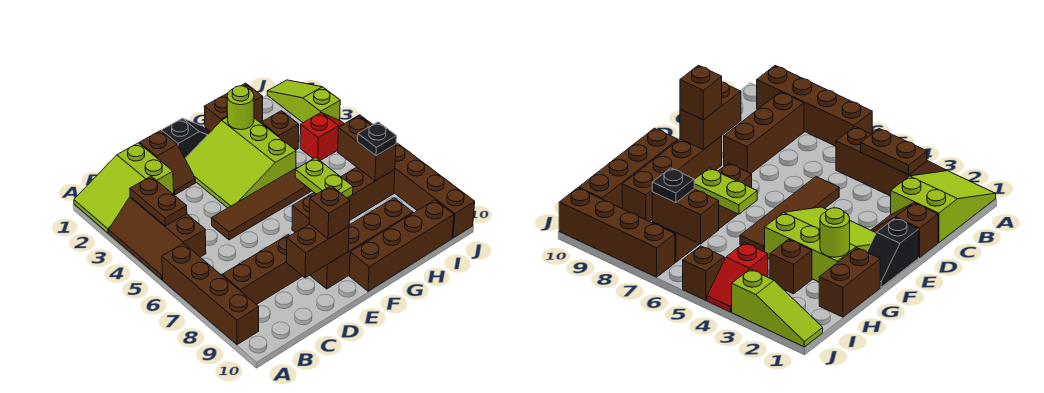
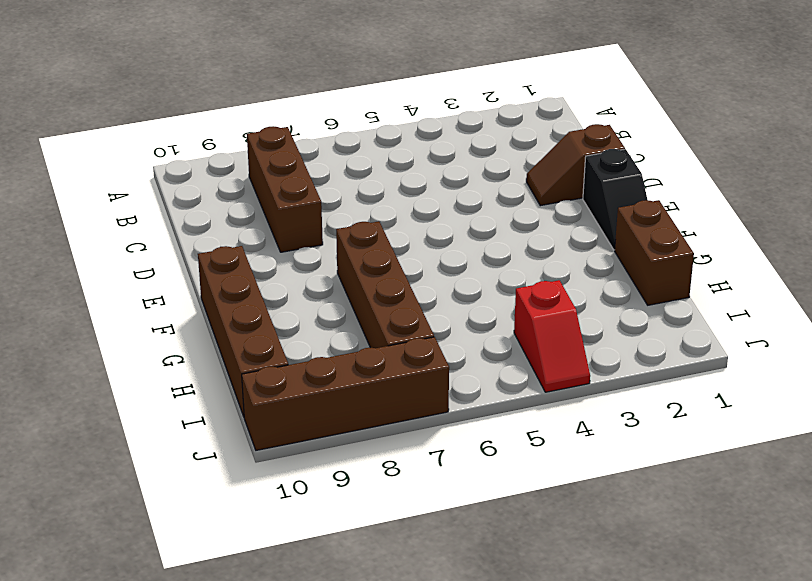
none -> lime 2x3 slope [74,143,174,233]
none -> brown 2x3 slope [109,197,206,280]
none -> brown 1x4 brick [162,243,259,345]

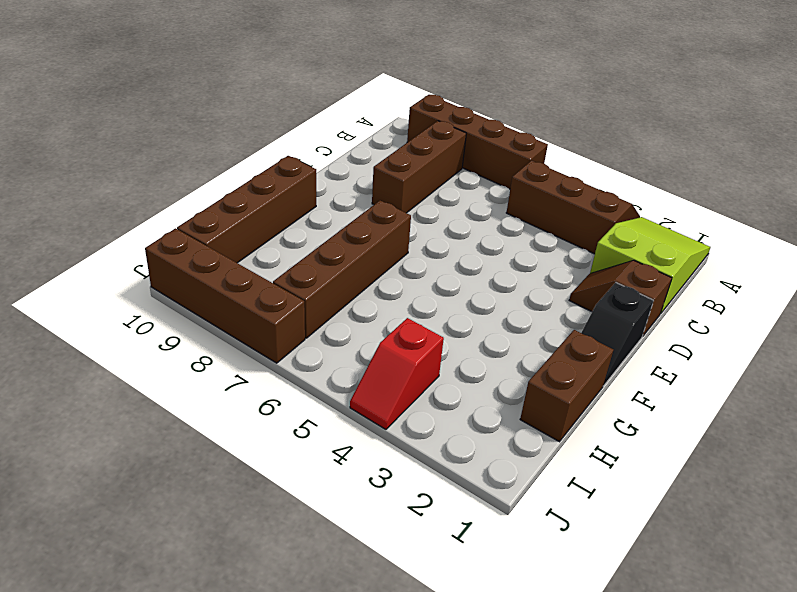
none -> brown 1x4 tile [211,168,312,240]
none -> lime 3x3 slope [185,117,296,208]
none -> brown 1x4 brick [310,198,413,289]

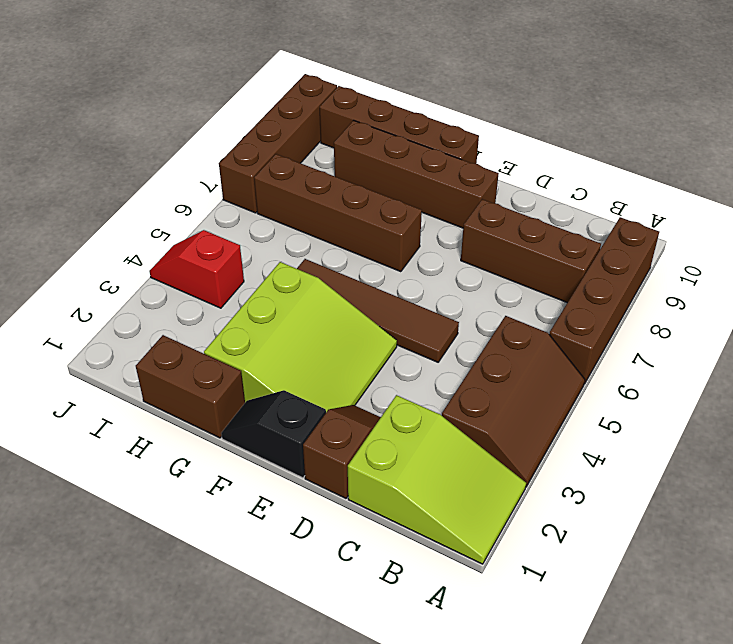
none -> brown 1x1 brick [261,111,299,150]
none -> lime 1x3 slope [267,80,340,123]
none -> brown 1x1 brick [683,246,724,300]

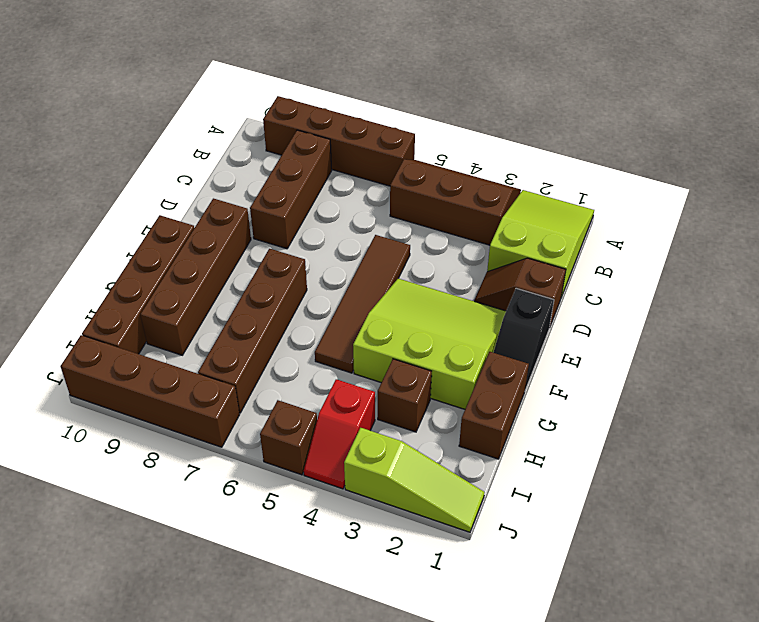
none -> brown 1x2 plate [130,176,187,226]
none -> brown 1x2 brick [287,224,349,278]
none -> lime 1x1 round brick [227,86,254,130]

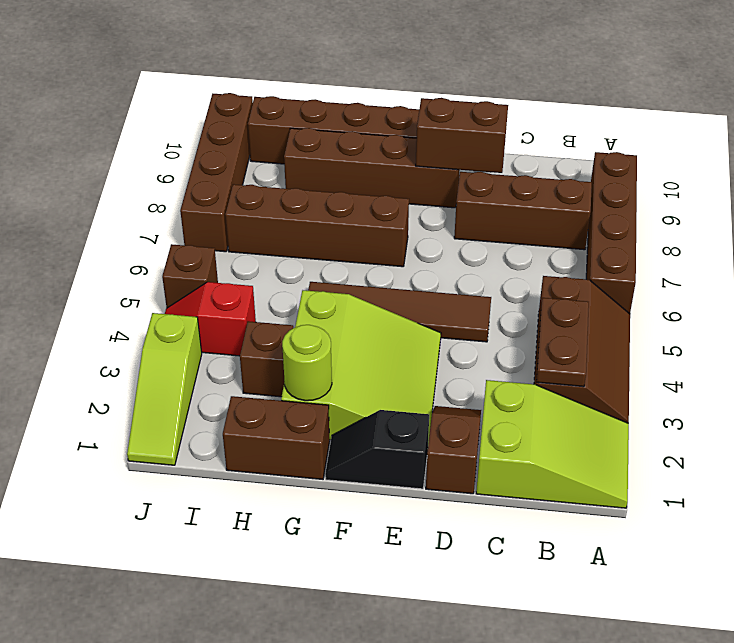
none -> lime 1x2 plate [295,158,353,198]
none -> brown 1x2 brick [338,116,396,181]
none -> brown 1x1 brick [309,186,350,239]

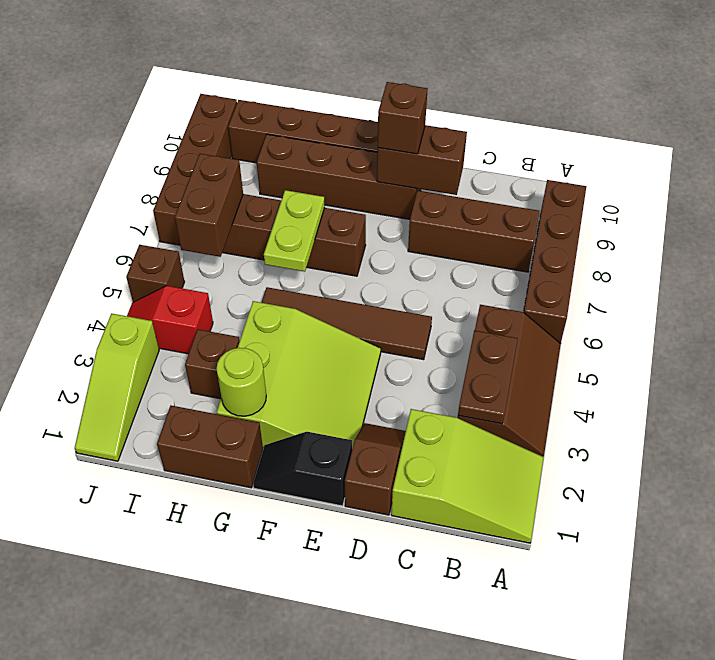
none -> black 1x1 plate [358,122,397,156]

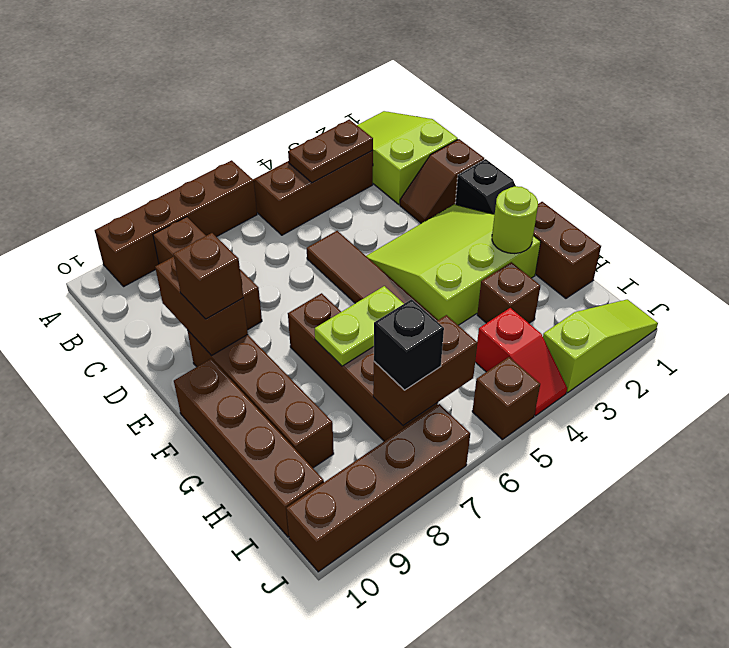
black 1x1 brick [374,299,444,390] -> black 1x1 plate [358,122,397,156]

